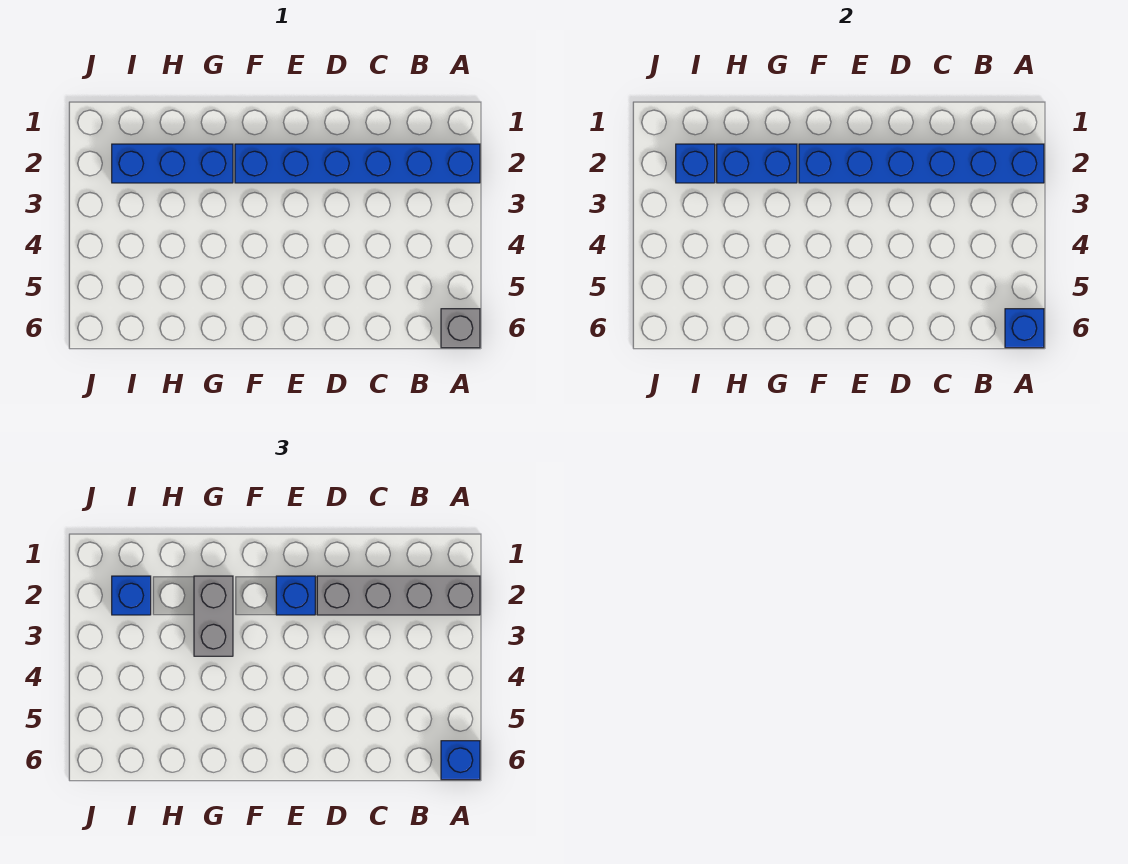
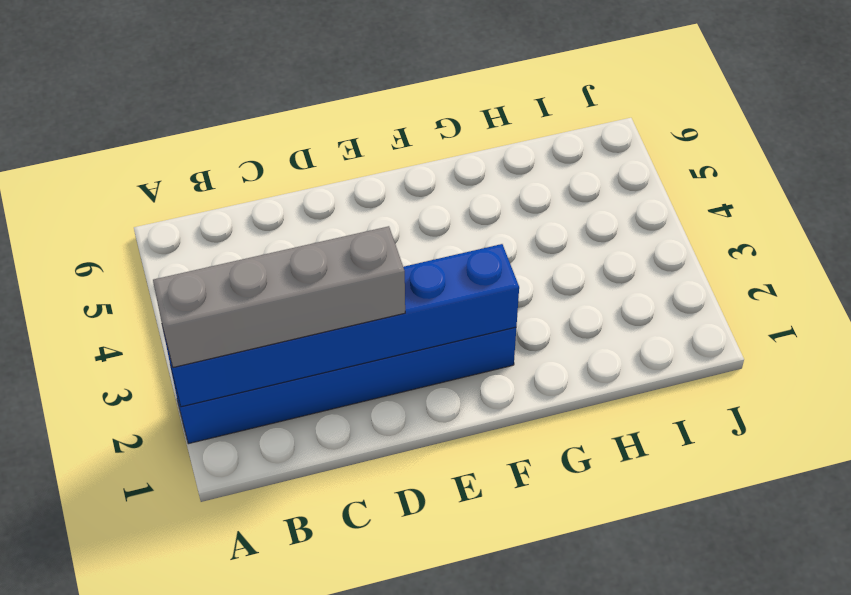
none -> grey 1x1 brick [441,309,480,348]
none -> blue 1x3 brick [112,144,233,183]
none -> blue 1x1 brick [1005,309,1044,348]

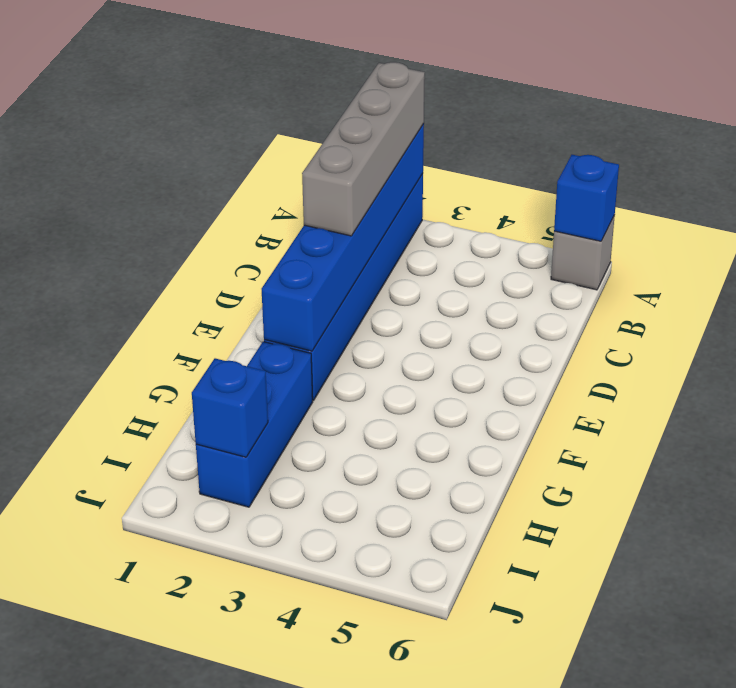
none -> blue 1x2 brick [717,144,797,183]
none -> blue 1x1 brick [441,741,480,780]
none -> blue 1x1 brick [276,576,315,615]

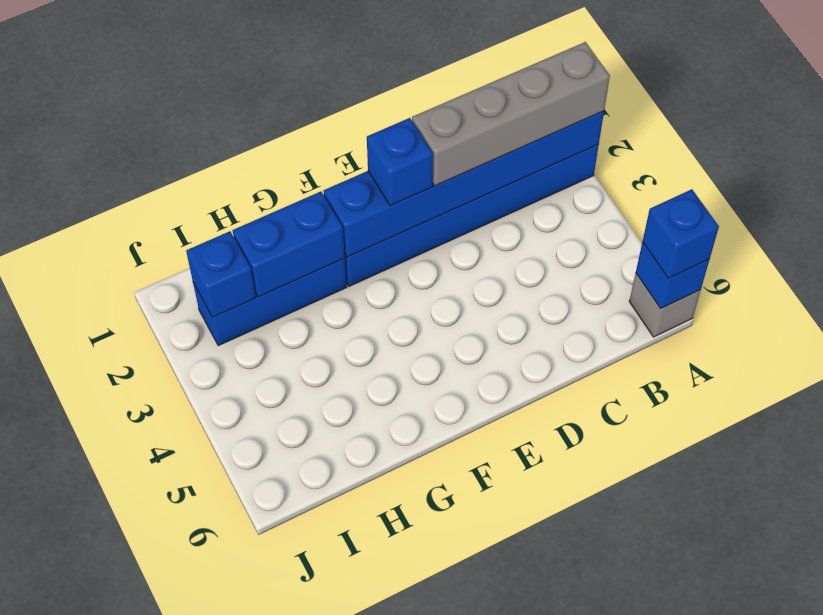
none -> grey 1x2 brick [194,576,233,656]
none -> blue 1x1 brick [112,576,151,615]

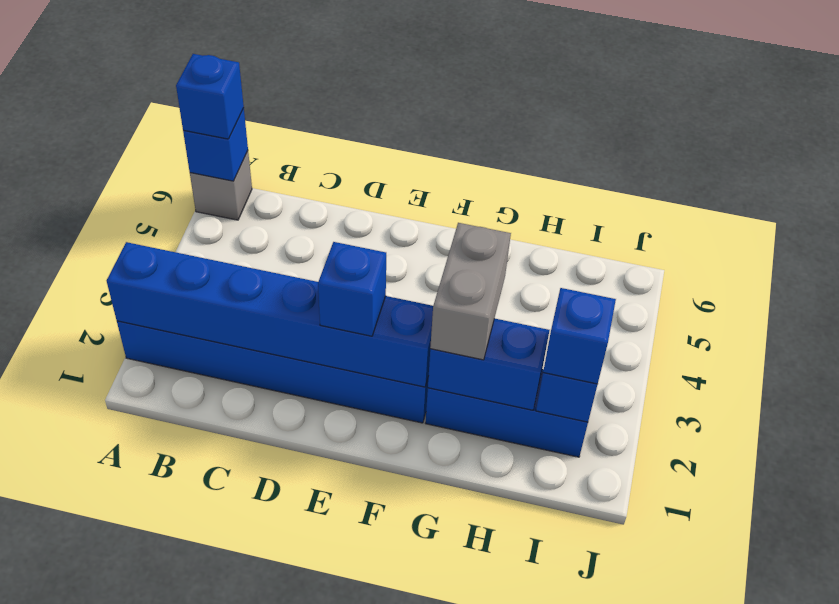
none -> grey 1x4 brick [317,576,480,615]

